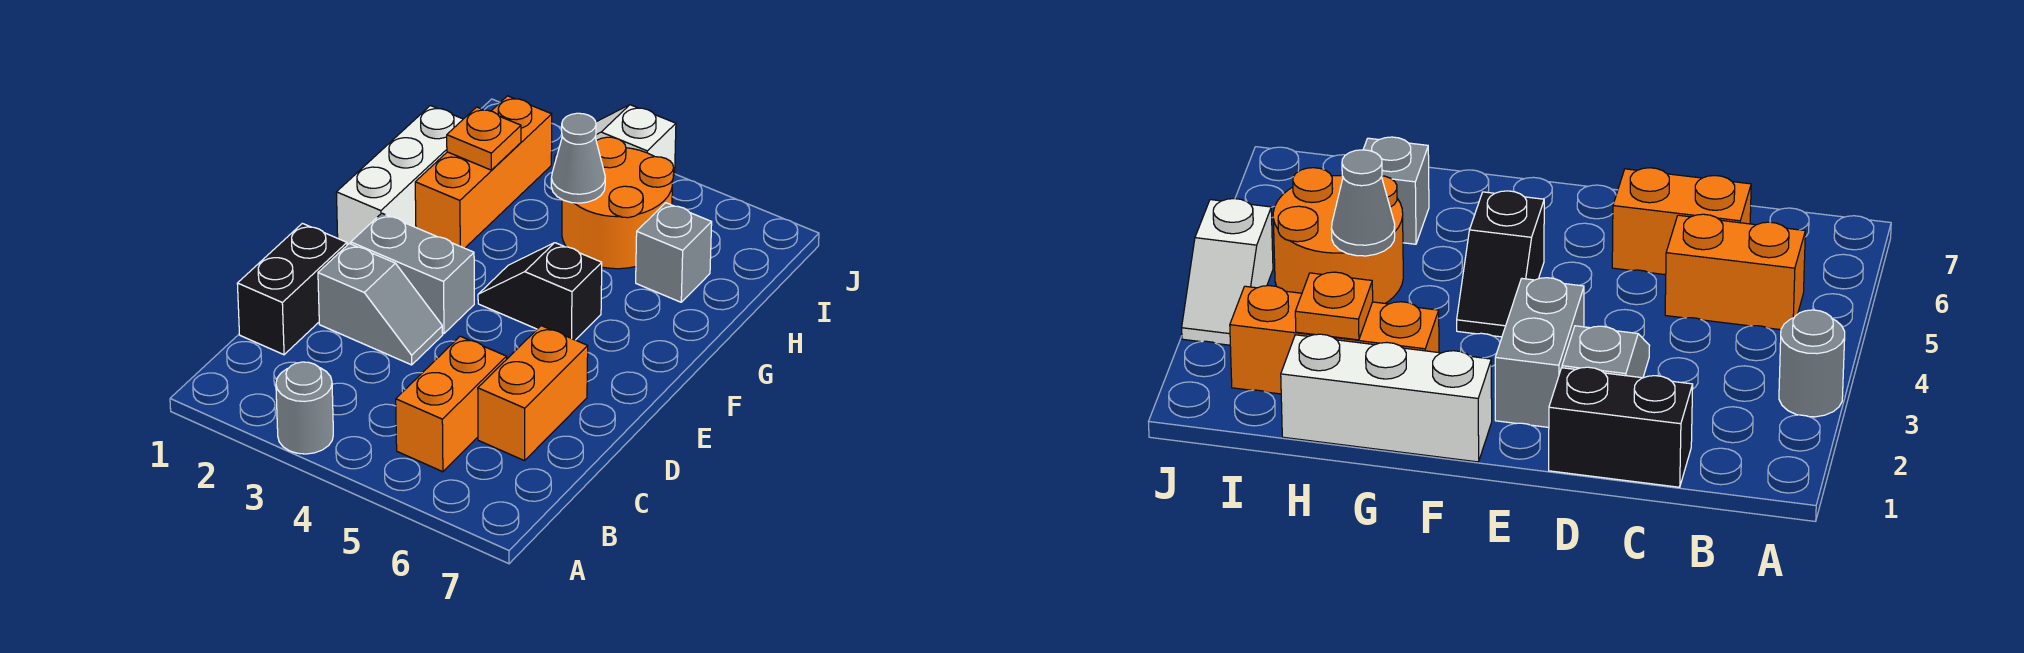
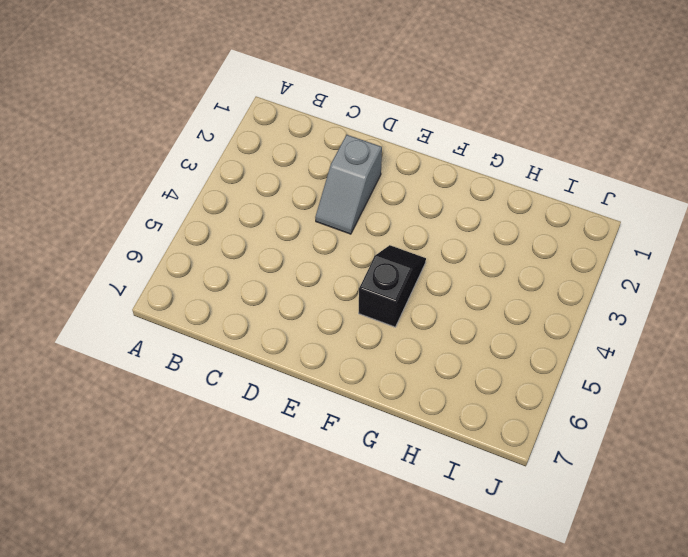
none -> grey 1x1 round brick [276,362,333,454]
none -> orange 1x2 brick [396,336,507,472]
none -> black 1x2 brick [237,223,347,355]

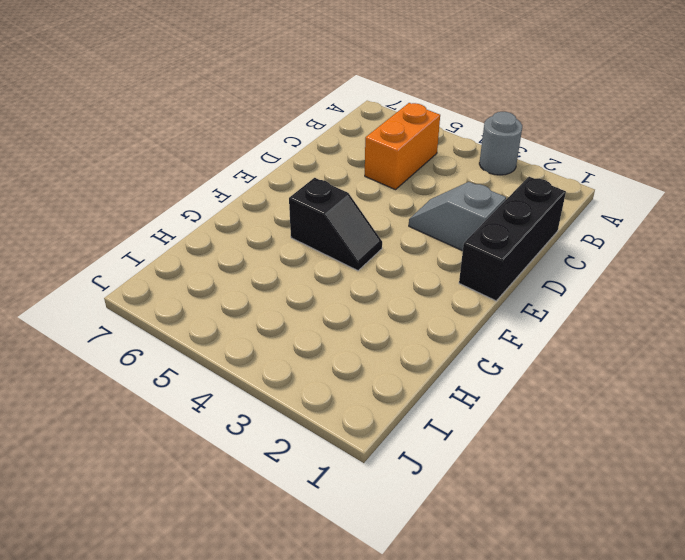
black 1x3 brick [459,177,566,301] -> black 1x2 brick [237,223,347,355]
none -> orange 1x2 brick [478,326,588,461]
none -> grey 1x2 brick [351,213,474,334]
none -> white 1x3 brick [336,106,463,245]

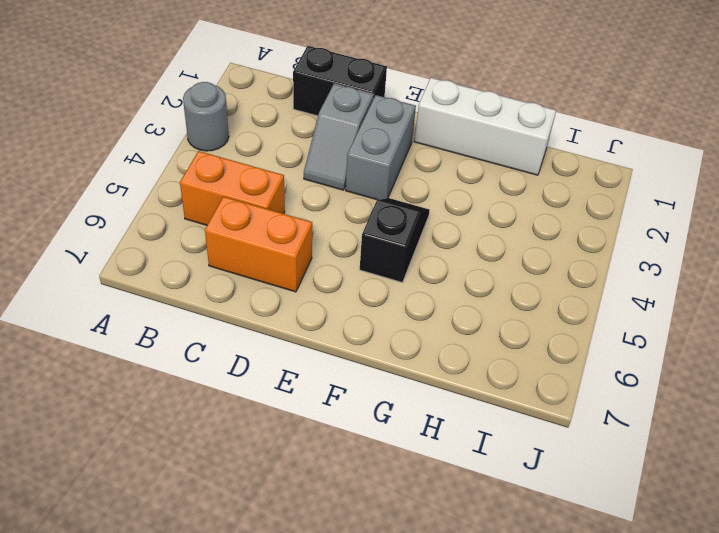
none -> orange 1x3 brick [415,96,552,248]
none -> orange 2x2 round brick [562,137,674,269]
none -> grey 1x1 brick [636,203,712,302]

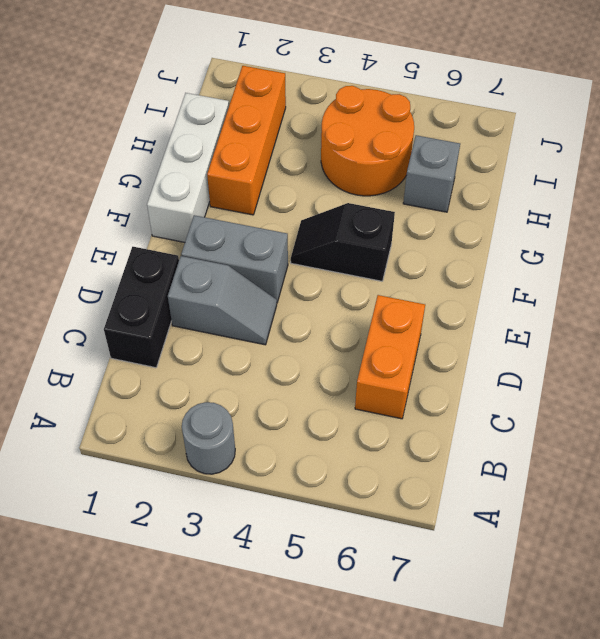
none -> orange 1x2 brick [396,336,507,472]
none -> white 1x2 slope [555,105,676,176]
none -> orange 1x1 plate [447,107,521,170]

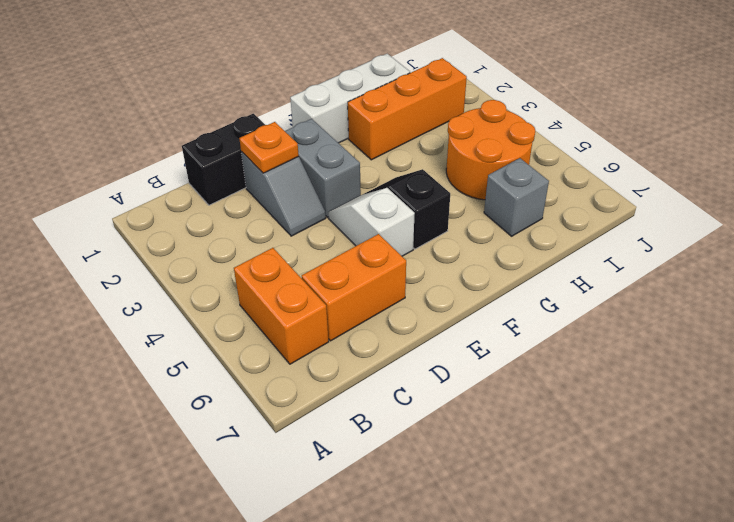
orange 1x2 brick [234,248,329,364] -> orange 1x2 brick turned to [396,336,507,472]
orange 1x1 plate [239,122,299,173] -> orange 1x1 plate moved to [447,107,521,170]
white 1x2 slope [328,188,415,256] -> white 1x2 slope moved to [555,105,676,176]
none -> grey 1x1 round brick [276,362,333,454]
none -> grey 1x1 cone [551,113,605,203]

